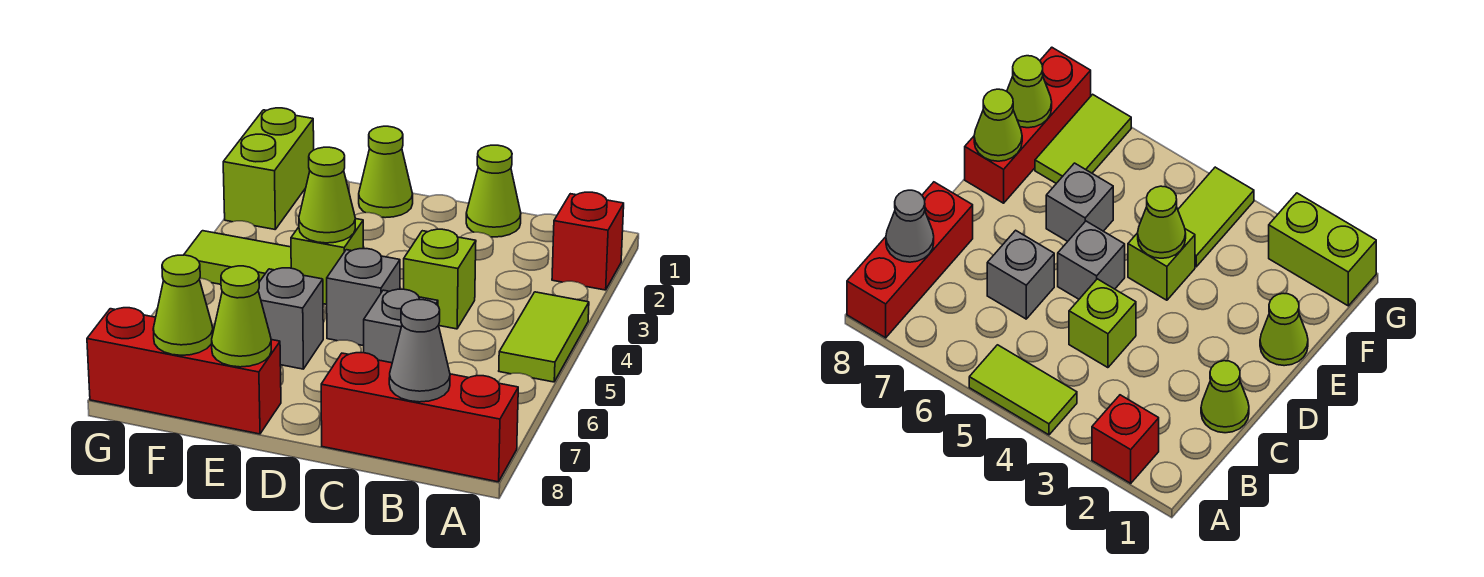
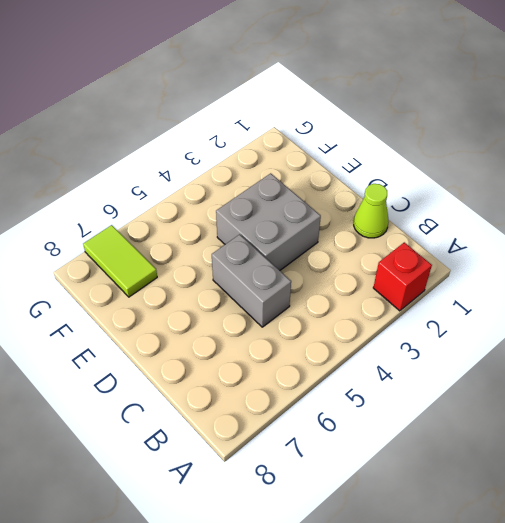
grey 1x2 brick [212,234,291,327] -> grey 1x1 brick [327,249,400,346]
grey 2x2 brick [216,173,321,270] -> lime 1x1 brick [291,219,363,304]
none -> lime 1x2 tile [499,292,589,382]
none -> red 1x3 brick [321,353,518,482]
none -> lime 1x1 brick [404,229,476,329]

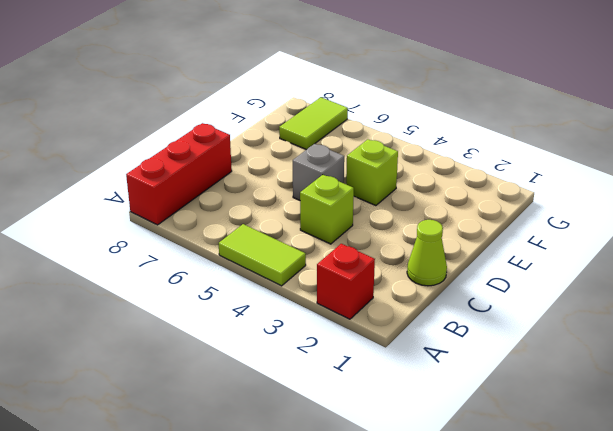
none -> grey 1x1 brick [364,289,438,363]
none -> lime 1x1 cone [359,126,413,218]
none -> grey 1x1 brick [258,268,323,369]

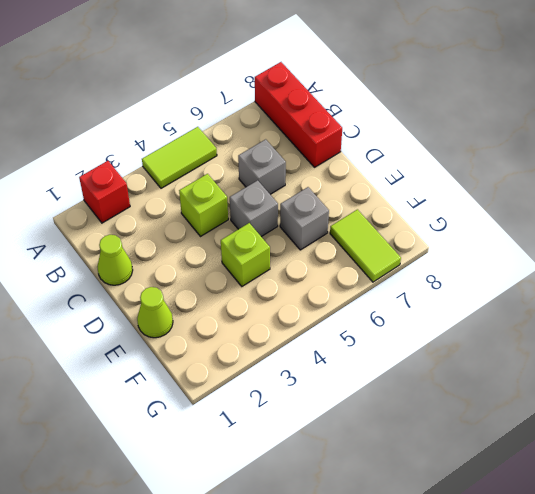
none -> red 1x3 brick [87,308,281,434]
none -> lime 1x2 tile [184,231,291,284]
none -> lime 1x2 brick [223,108,314,229]

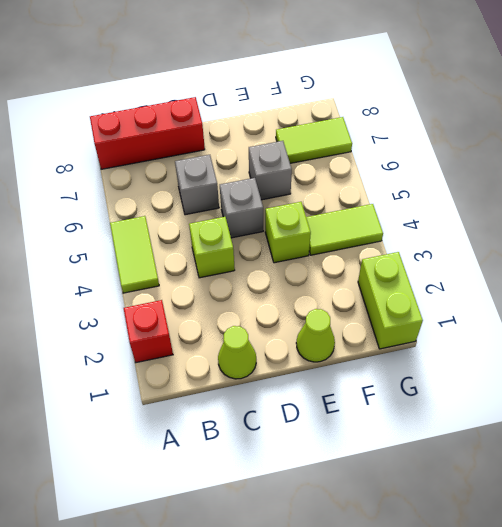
none -> red 1x3 brick [87,308,281,434]
none -> grey 1x1 cone [389,299,450,402]
none -> lime 1x1 cone [299,147,355,243]

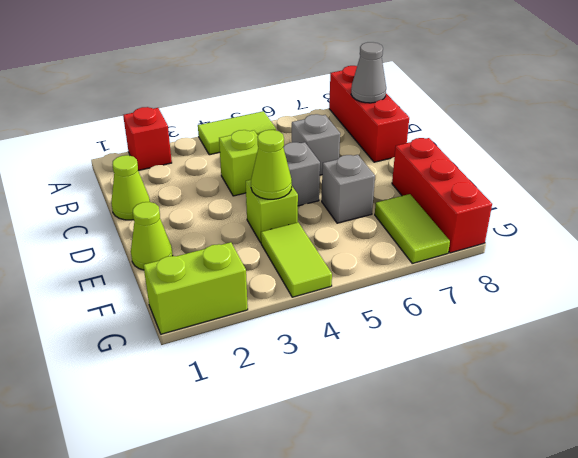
none -> lime 1x1 cone [212,266,271,367]
none -> lime 1x1 cone [153,255,213,355]

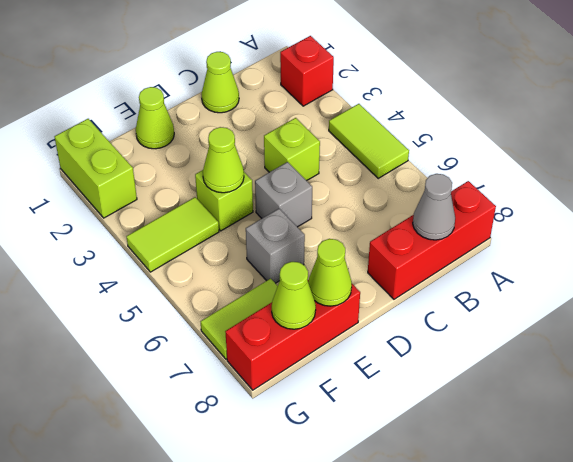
none -> grey 1x1 brick [364,289,438,363]

